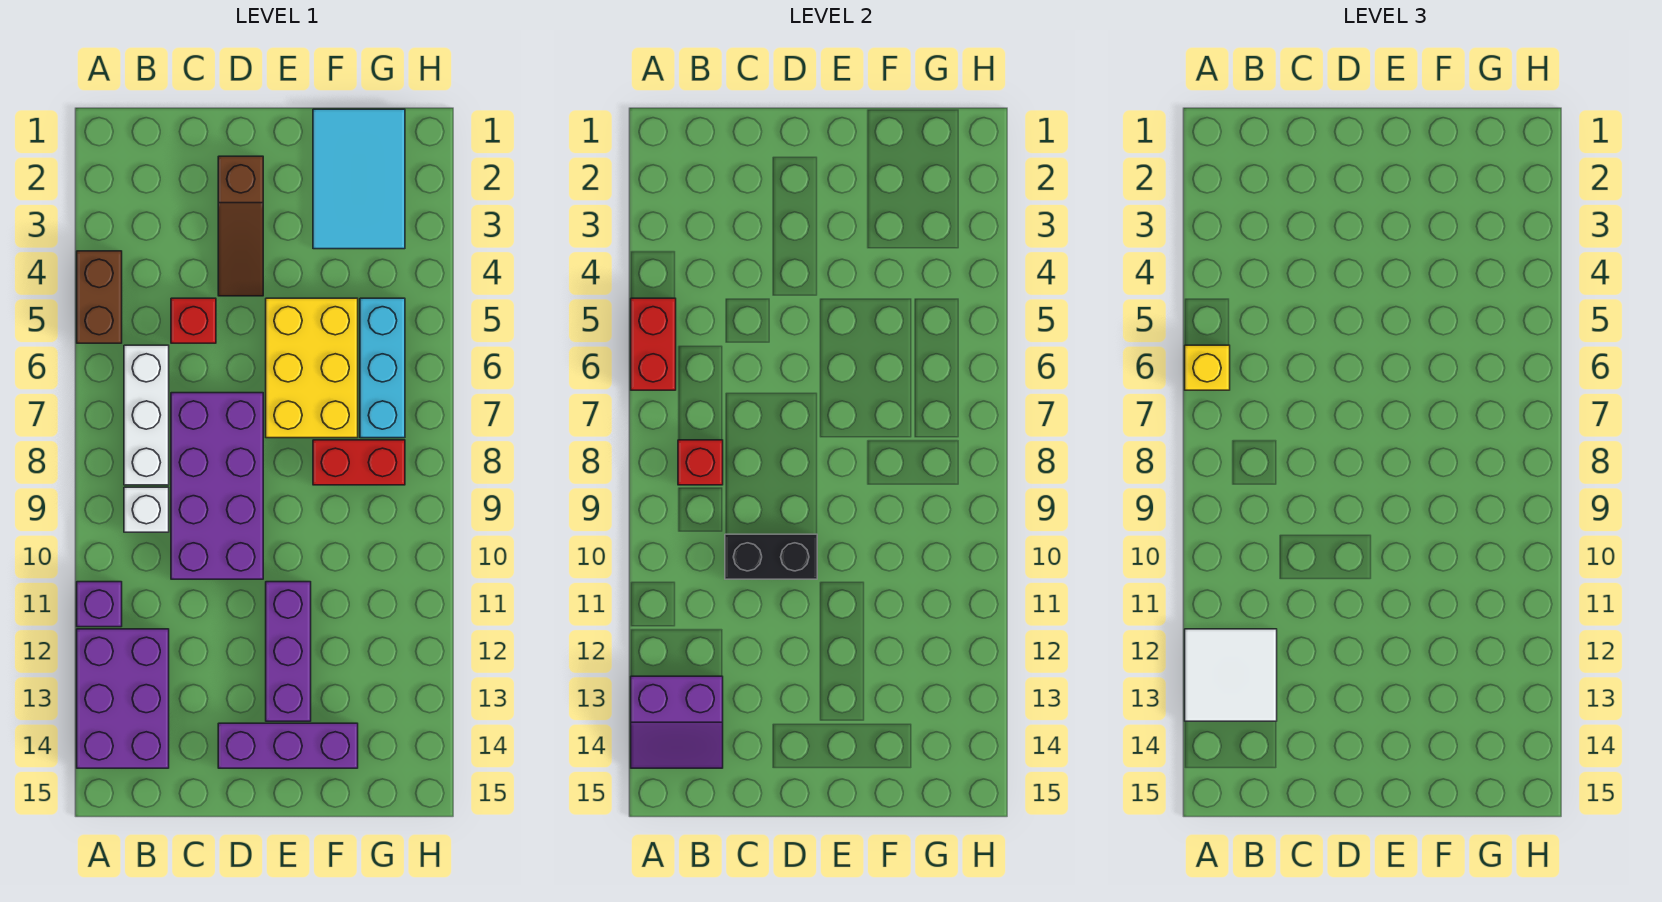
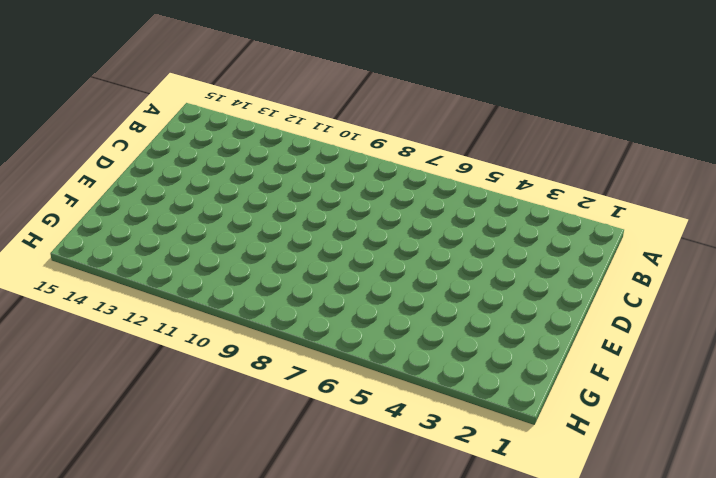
none -> brown 1x2 brick [77,251,122,343]
none -> purple 1x1 brick [77,582,122,627]
none -> purple 2x3 brick [77,629,169,768]

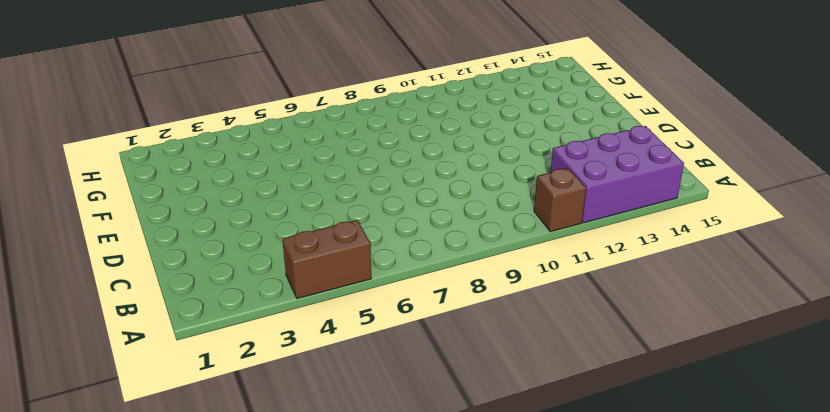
brown 1x1 brick [534,168,586,232] -> purple 1x1 brick [77,582,122,627]
none -> white 1x3 brick [124,345,169,485]
none -> white 1x1 brick [124,487,169,532]
none -> red 1x1 brick [171,298,216,343]

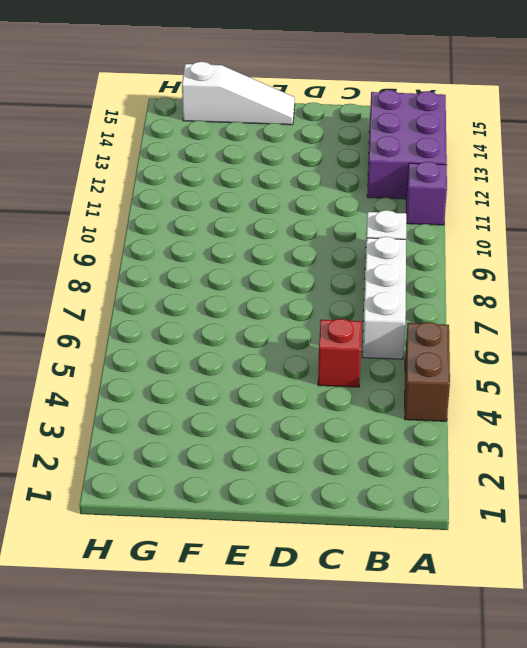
white 1x3 slope [182,62,295,125] -> none
none -> purple 2x4 brick [171,393,263,579]
none -> brown 1x3 slope [218,156,263,296]
none -> purple 1x3 brick [218,723,358,768]

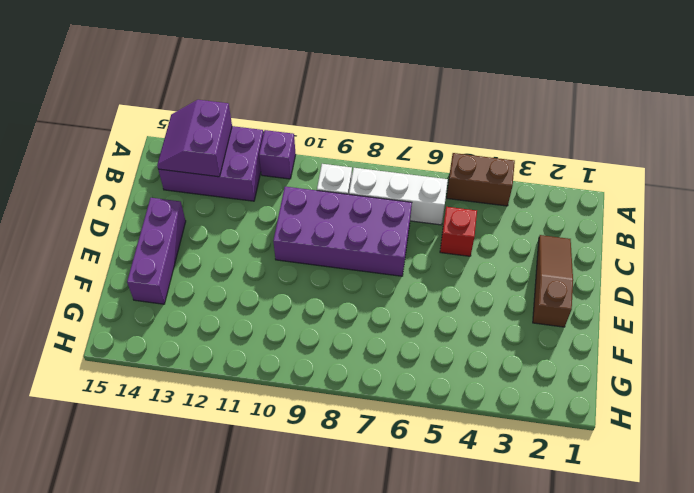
brown 1x3 slope [533,235,573,327] -> brown 1x3 slope turned to [218,156,263,296]
none -> yellow 2x3 brick [266,298,358,438]
none -> purple 1x3 brick [266,582,311,721]
none -> cyan 2x3 tile [313,109,405,249]

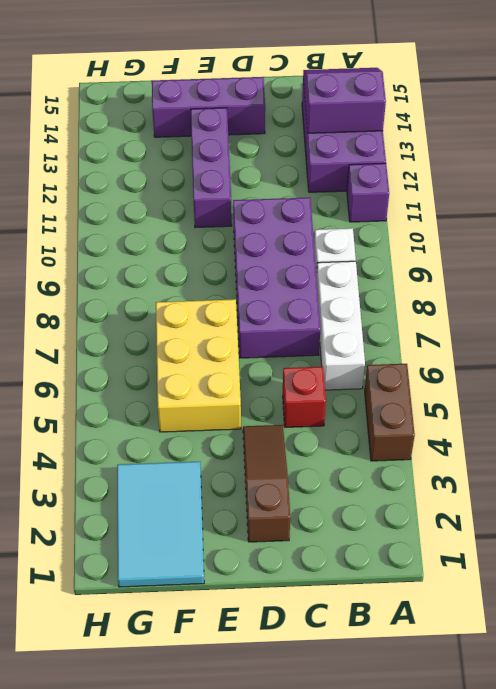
none -> red 1x2 brick [313,440,405,485]
none -> cyan 1x3 brick [360,298,405,438]
none -> red 1x2 brick [631,298,676,390]

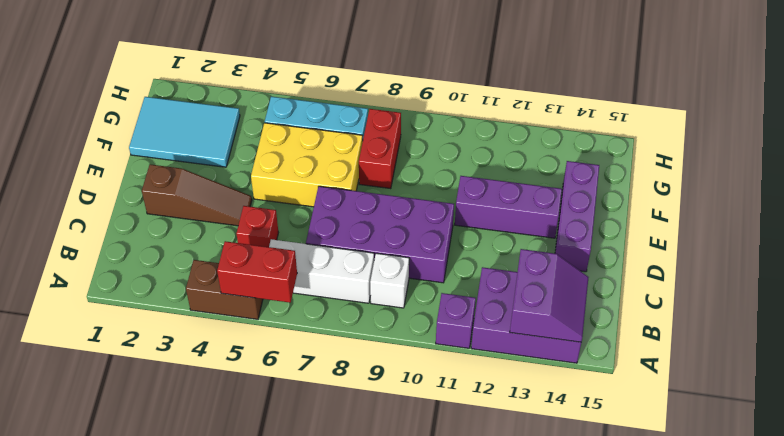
none -> red 1x1 brick [678,440,723,485]
none -> black 1x2 brick [725,534,817,579]
none -> yellow 1x1 brick [1185,345,1230,390]

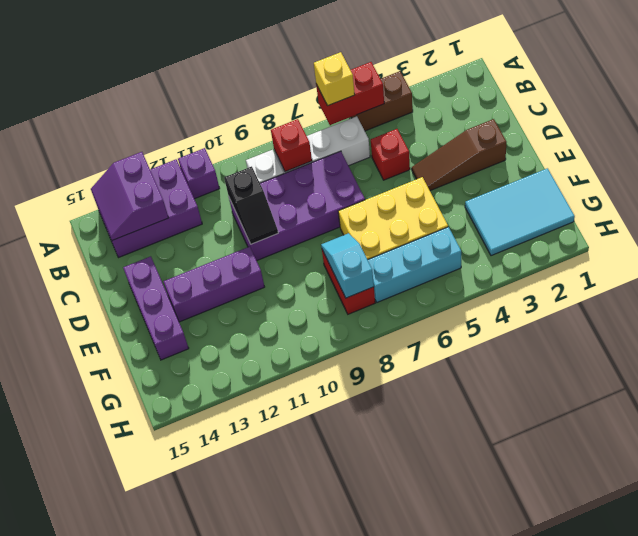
black 1x2 slope [224,166,278,244] -> black 1x2 brick [725,534,817,579]
cyan 1x2 slope [321,233,374,298] -> none
none -> white 2x2 tile [1185,629,1277,721]

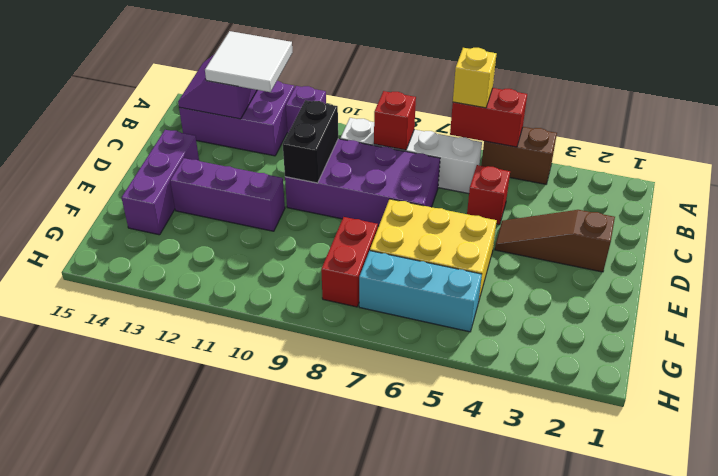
none -> cyan 2x3 tile [313,109,405,249]

